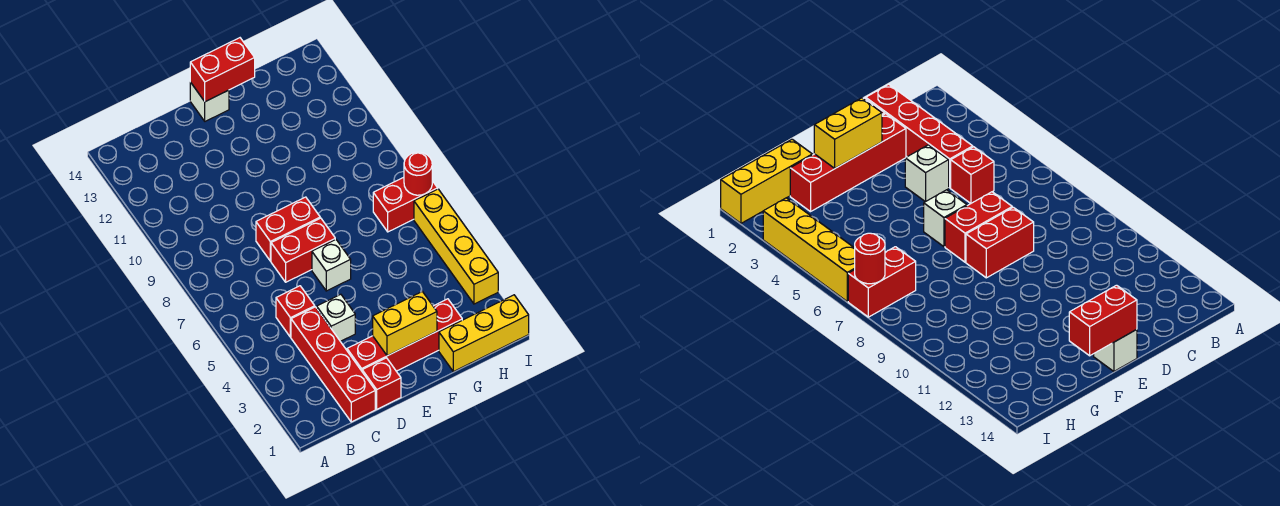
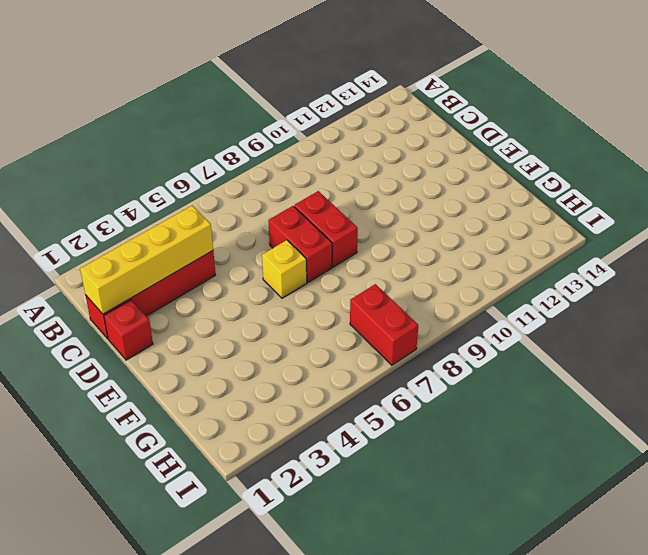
yellow 1x4 brick [80,205,213,314] -> yellow 1x4 brick moved to [414,189,498,304]
yellow 1x1 brick [262,240,307,298] -> white 1x1 brick [312,239,351,291]
none -> red 1x1 brick [276,286,315,337]
none -> red 1x4 brick [347,299,462,371]
none -> white 1x1 brick [317,294,355,341]

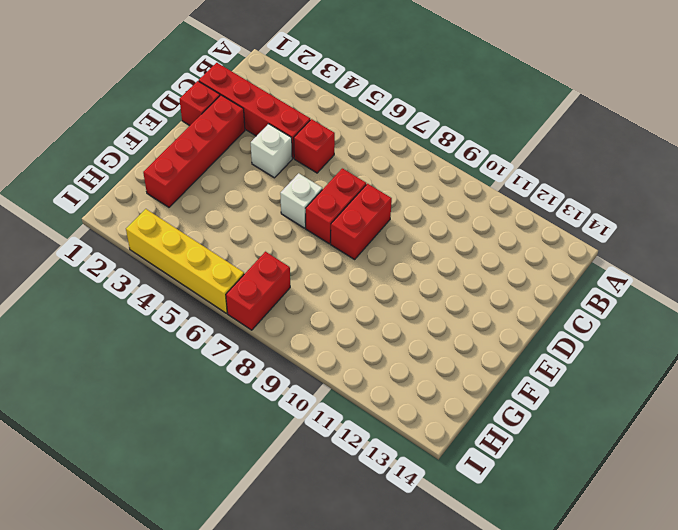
none -> white 1x1 brick [190,82,229,121]
none -> yellow 1x3 brick [439,295,529,372]
none -> yellow 1x2 brick [373,292,437,356]

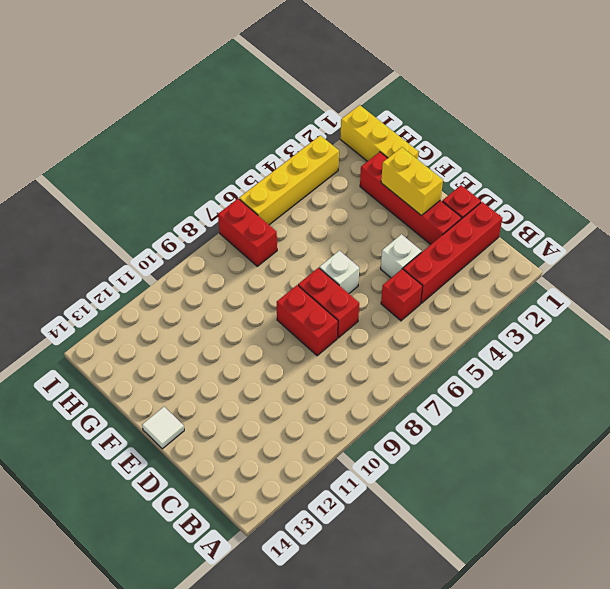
white 1x1 tile [142,407,184,449] -> white 1x1 brick [190,82,229,121]
none -> red 1x2 brick [190,38,255,102]
none -> red 1x1 round brick [404,152,432,195]

